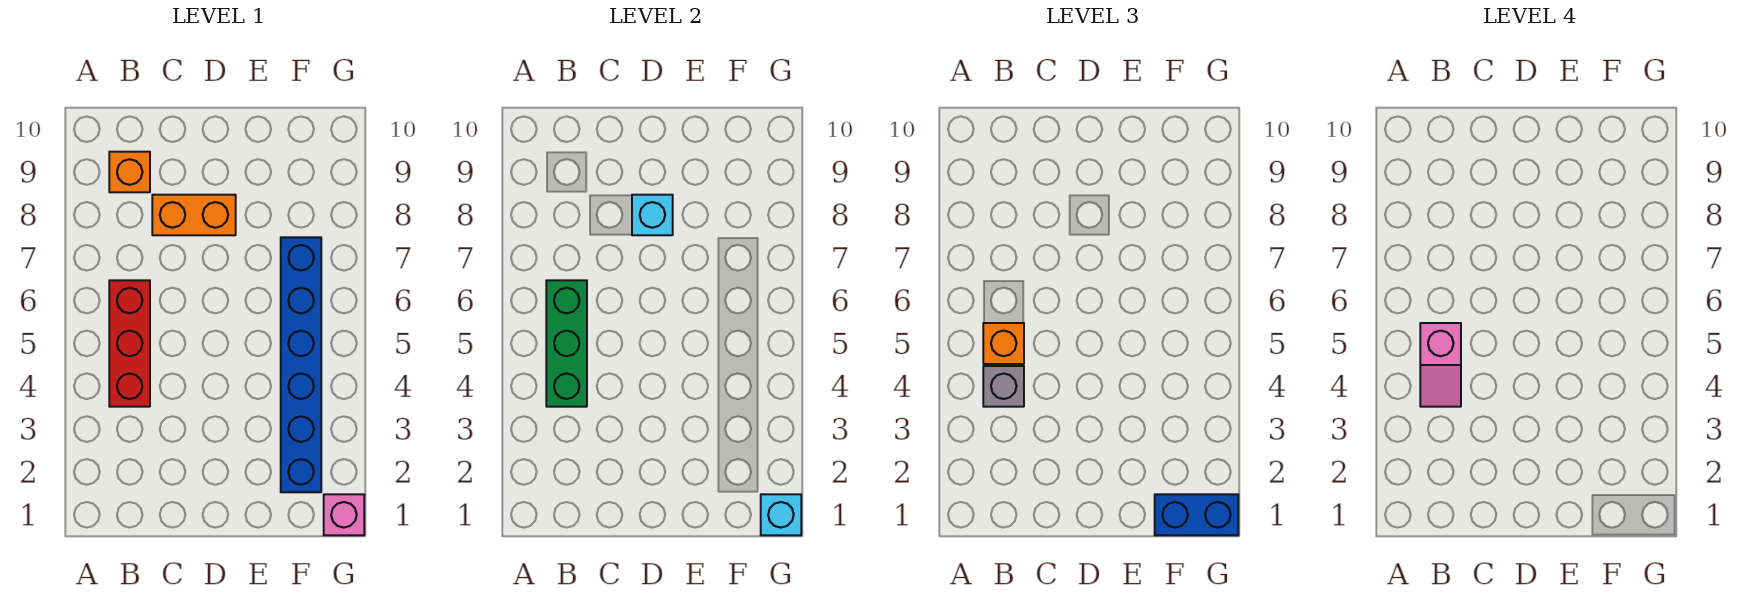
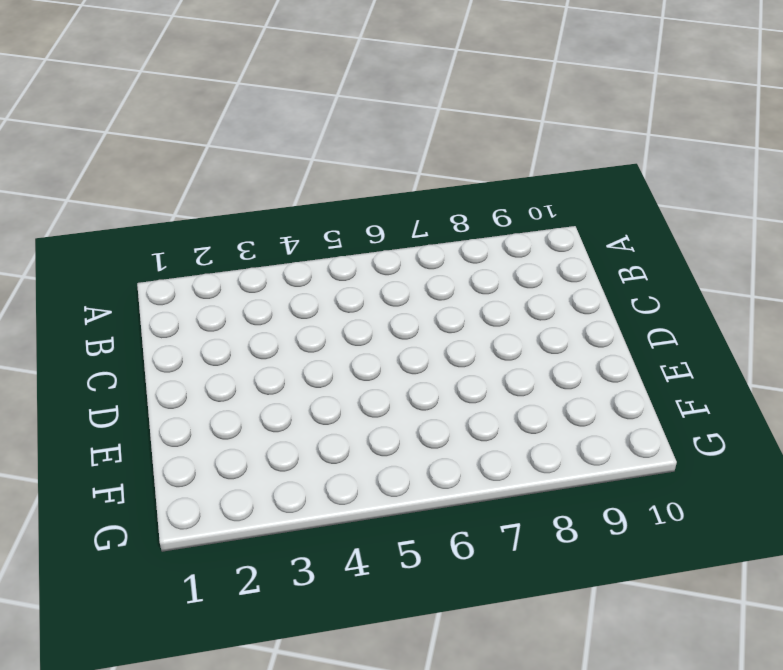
none -> red 1x3 brick [109,280,150,407]
none -> orange 1x1 brick [109,152,150,192]
none -> orange 1x2 brick [152,195,236,235]

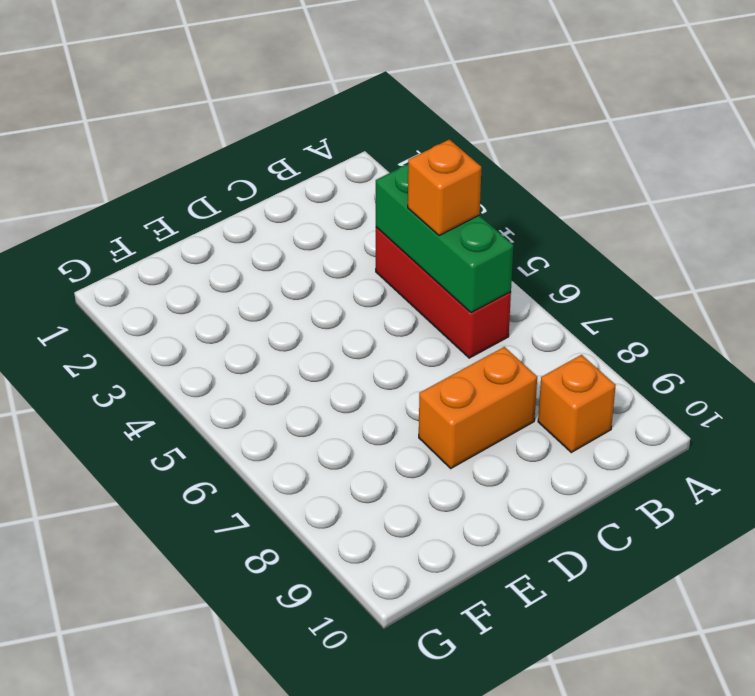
none -> blue 1x6 brick [281,237,321,492]
none -> pink 1x1 brick [324,494,364,535]
none -> cyan 1x1 brick [632,195,673,235]

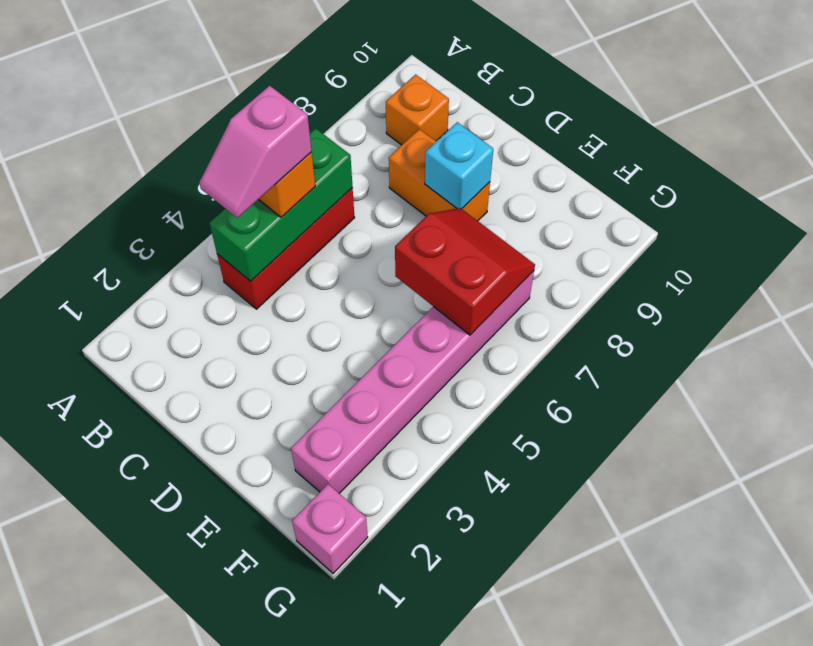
red 2x2 slope [395,208,535,335] -> none
pink 1x6 brick [291,271,534,493] -> blue 1x6 brick [281,237,321,492]
none -> cyan 1x1 brick [761,494,801,535]
none -> grey 1x1 brick [983,366,1024,407]
none -> blue 1x2 brick [1155,494,1238,535]

